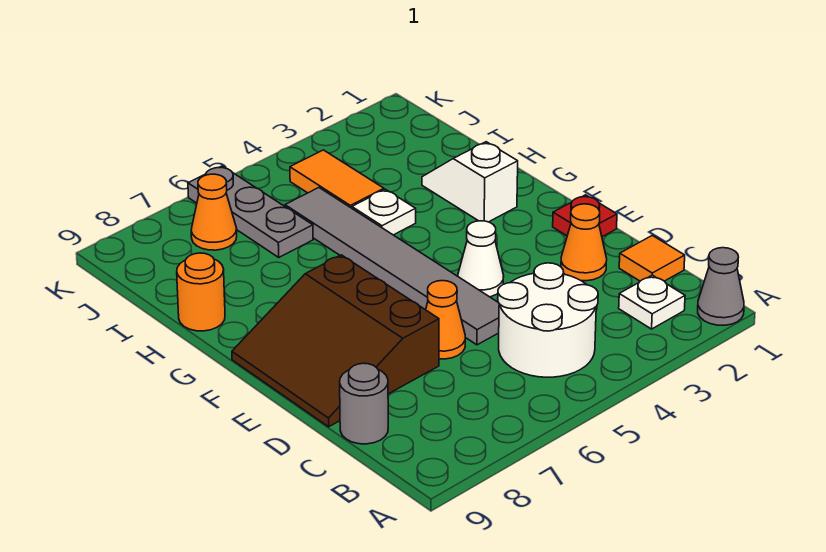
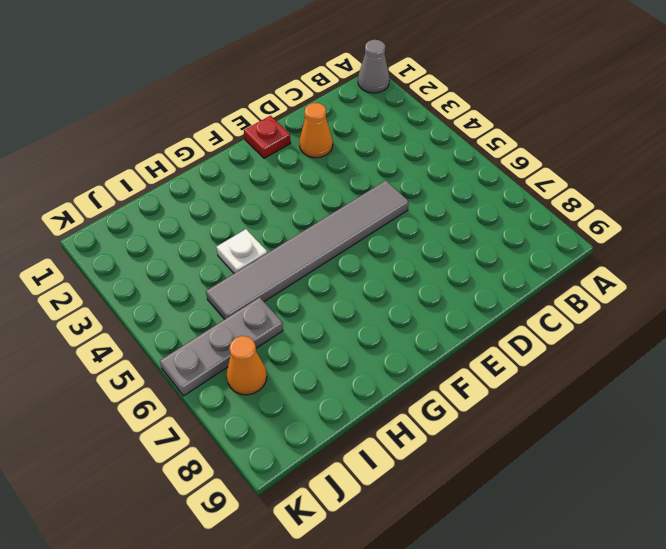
none -> white 1x1 plate [619,275,685,329]
none -> white 2x2 round brick [498,263,598,377]
none -> orange 1x1 tile [619,235,685,281]

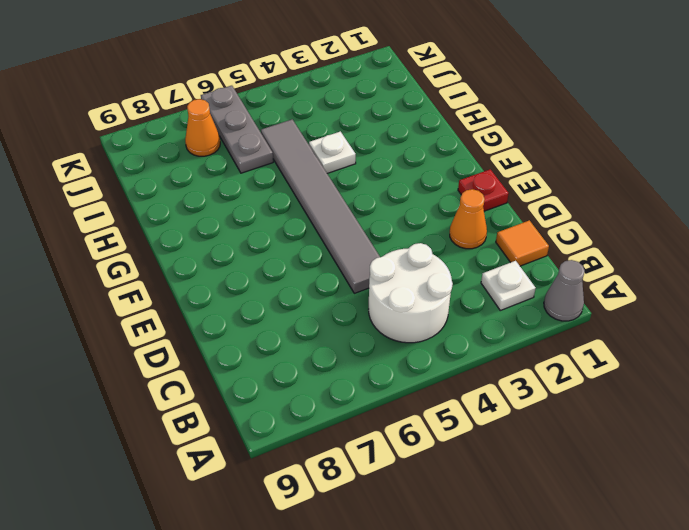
none -> grey 1x1 round brick [340,363,388,444]
none -> orange 1x1 cone [426,281,465,359]
none -> brown 3x3 slope [232,255,439,427]

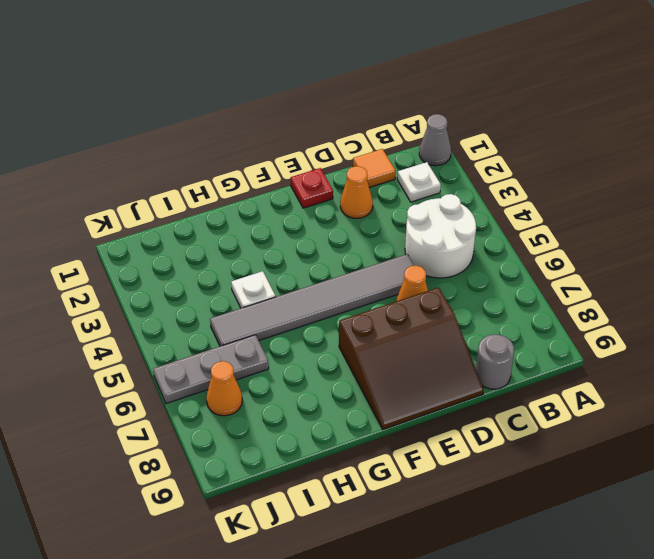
none -> white 1x1 cone [458,221,504,297]
none -> white 1x2 slope [422,142,518,222]
none -> orange 1x1 round brick [177,253,225,331]

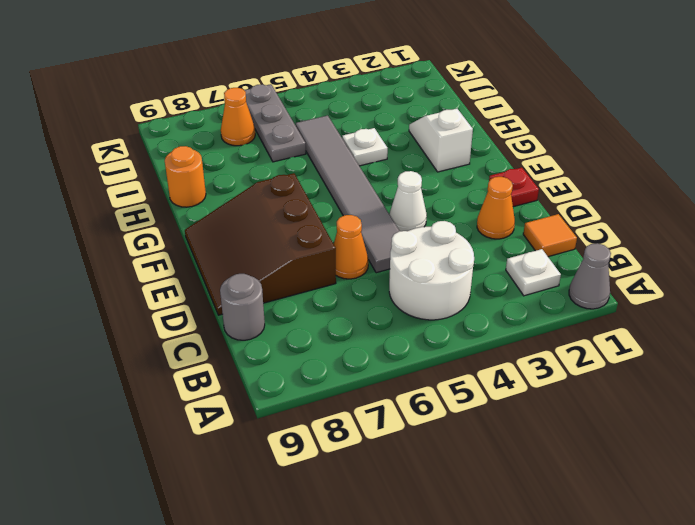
none -> orange 1x2 tile [290,150,384,208]

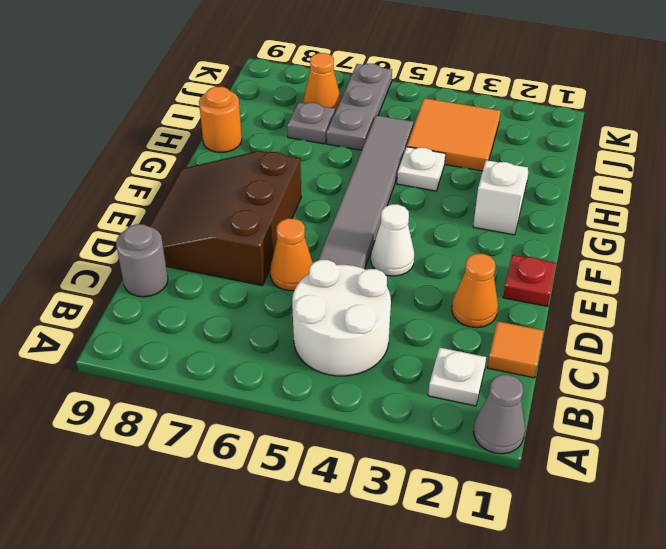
orange 2x2 tile [407,98,501,171] -> orange 1x2 tile [290,150,384,208]
grey 1x1 plate [287,102,335,144] -> none

